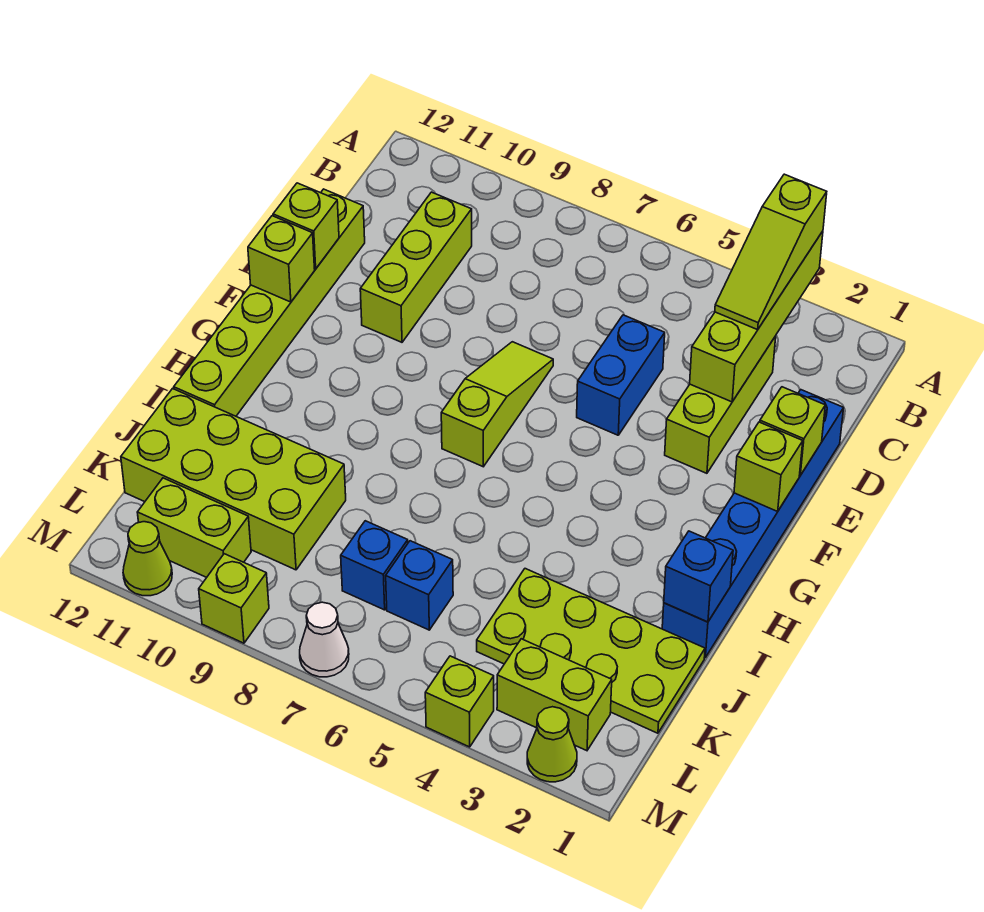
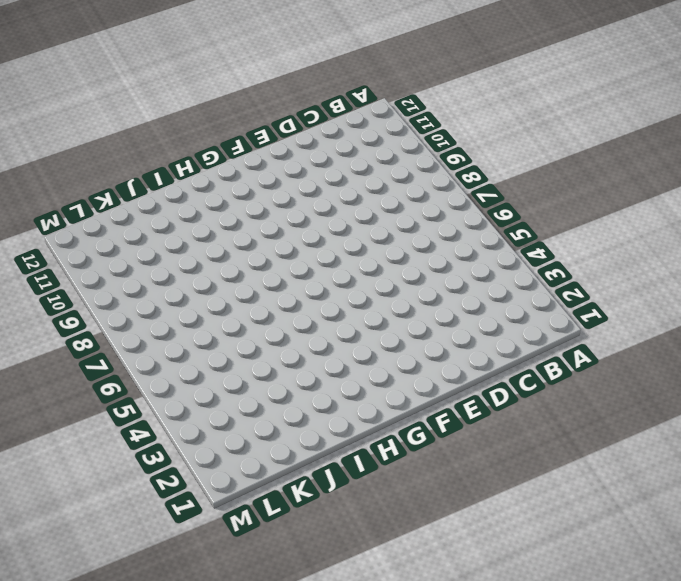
none -> lime 1x3 brick [665,336,776,473]
none -> lime 1x3 brick [360,192,472,342]
none -> blue 1x6 brick [662,390,844,657]

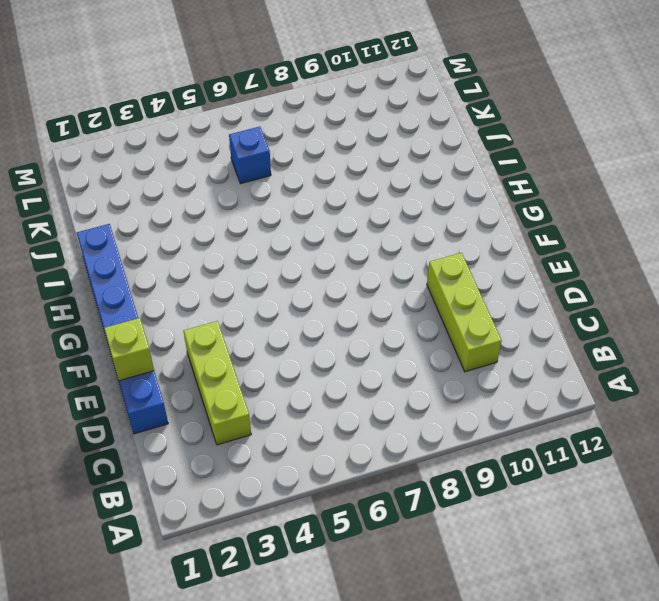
none -> blue 1x2 brick [577,315,665,435]
none -> lime 1x6 brick [174,189,365,416]
none -> lime 1x3 slope [441,342,553,467]

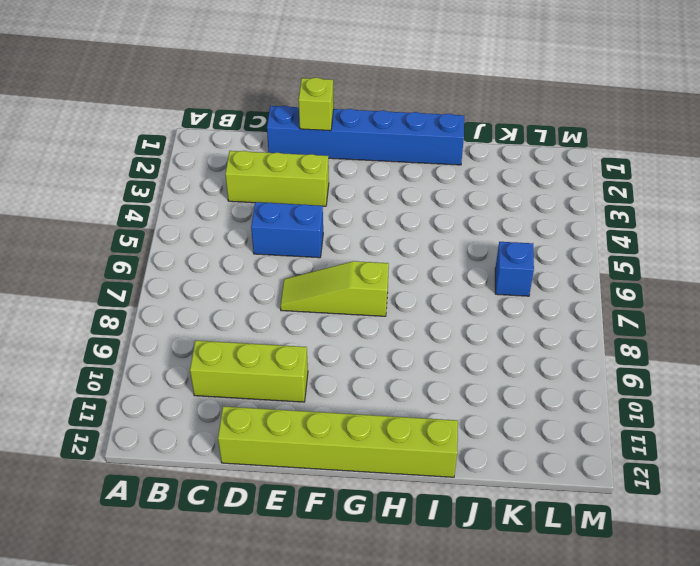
none -> lime 2x4 plate [477,569,705,733]
none -> lime 2x4 brick [121,389,346,570]
none -> blue 1x1 brick [341,521,408,610]

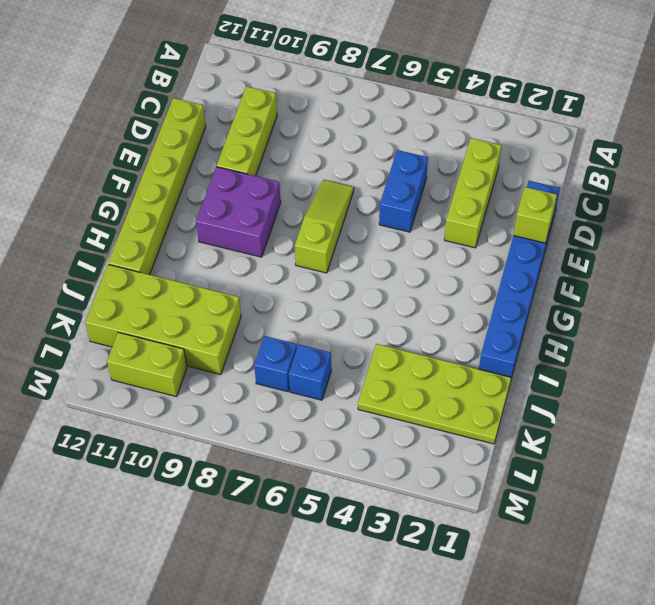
purple 2x2 brick [196,167,281,257] -> none
none -> lime 1x2 brick [497,639,612,751]
none -> lime 1x1 cone [527,707,577,782]
none -> lime 1x1 brick [425,656,494,747]

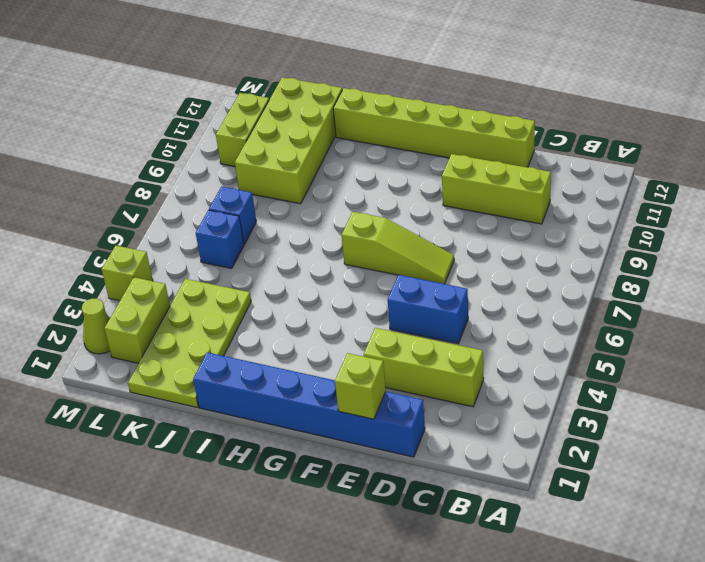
none -> white 1x1 cone [300,602,349,677]
none -> lime 1x1 brick [199,554,269,643]
none -> lime 1x1 cone [123,522,172,596]

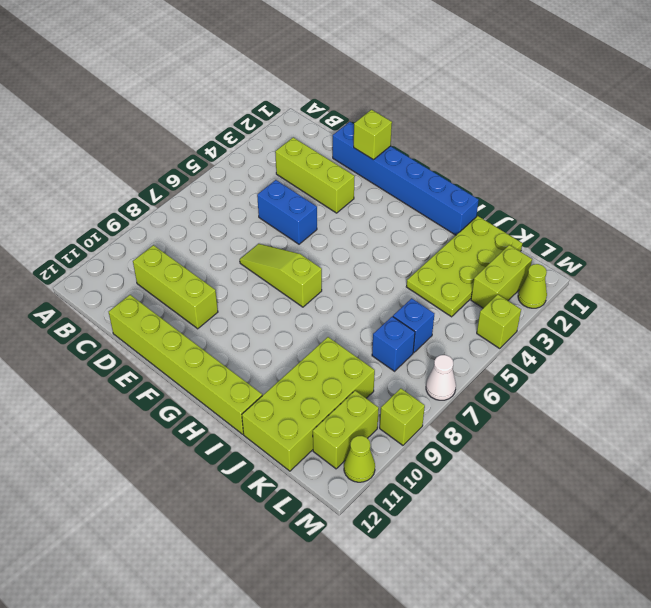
none -> lime 1x4 brick [690,231,823,402]
none -> lime 1x1 brick [273,183,339,269]
none -> lime 1x1 brick [734,422,803,511]

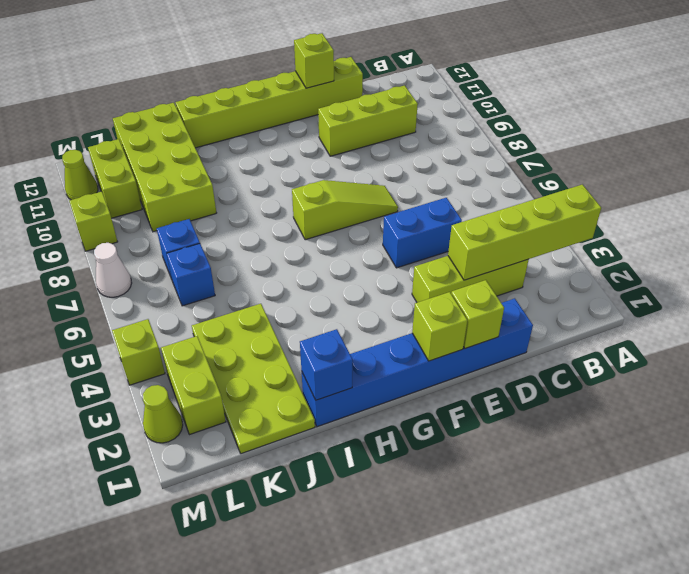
none -> lime 1x1 brick [248,216,315,302]
none -> lime 1x3 slope [715,174,827,330]

